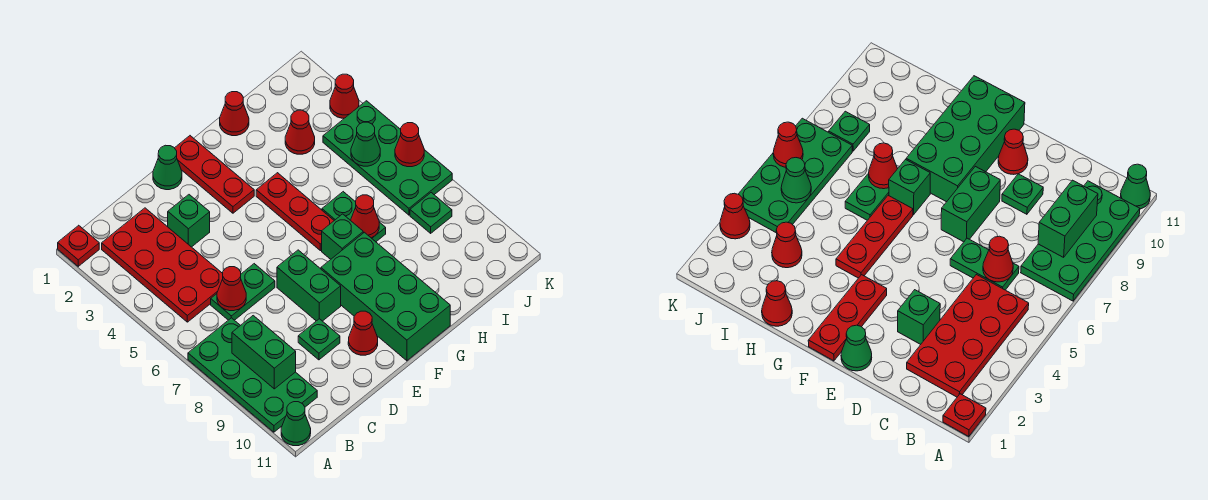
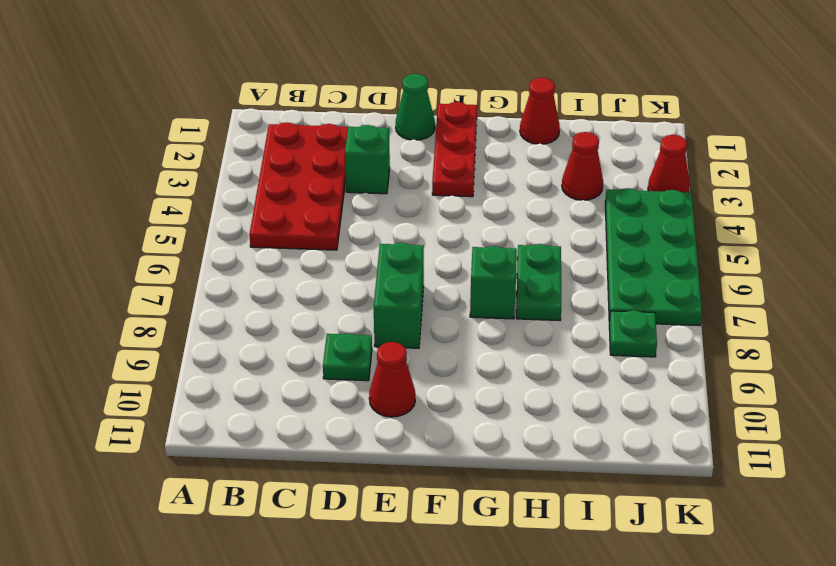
none -> red 1x1 plate [58,225,99,266]
none -> green 2x4 plate [188,318,317,432]
none -> green 1x1 cone [281,402,311,446]

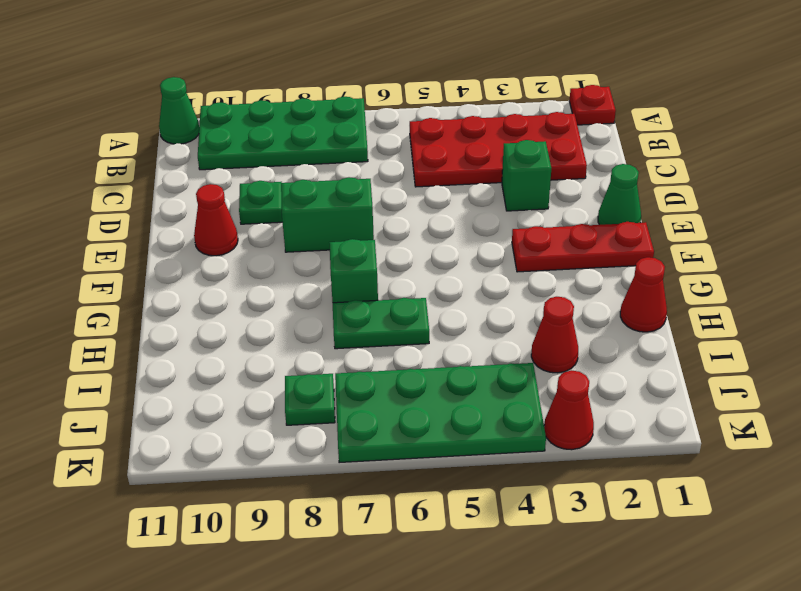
none -> green 1x2 plate [211,264,275,320]
none -> green 2x4 brick [321,232,450,361]
none -> red 1x3 plate [256,173,334,251]

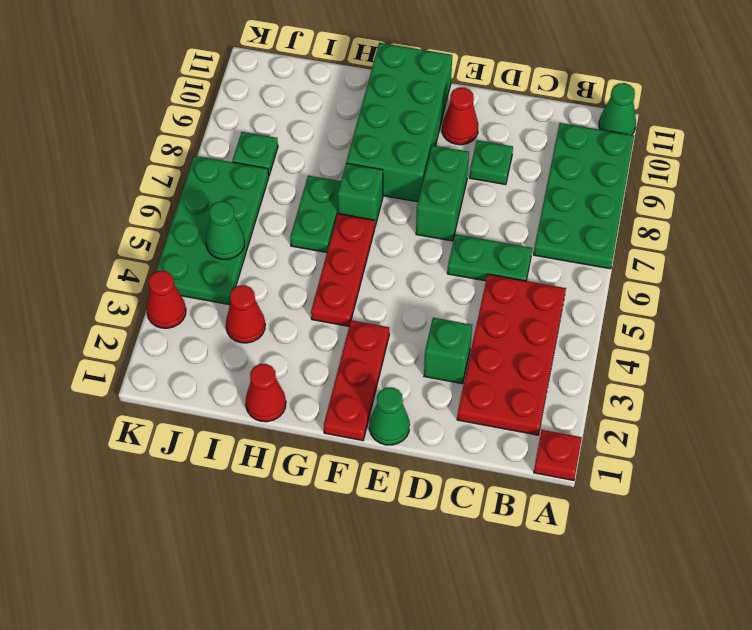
none -> green 1x2 brick [232,316,296,389]
none -> red 1x1 cone [217,267,246,311]
none -> red 1x1 cone [351,195,379,238]

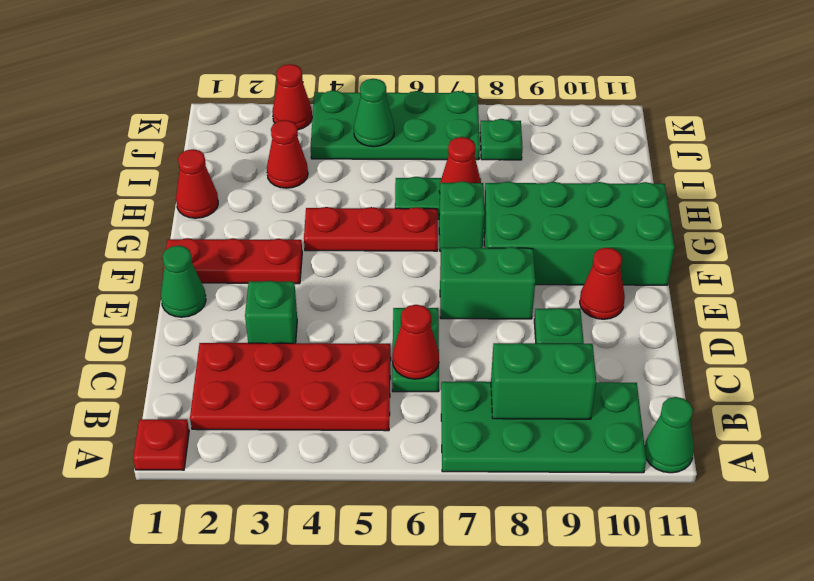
none -> red 1x1 cone [395,123,424,167]

